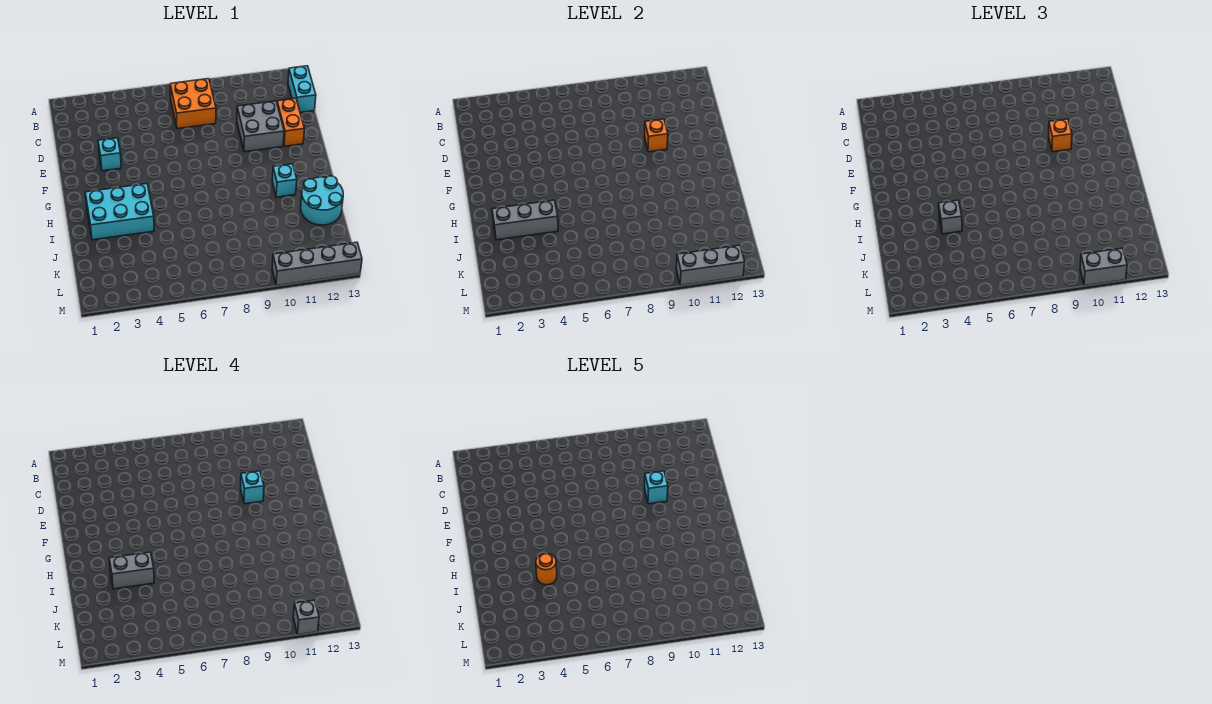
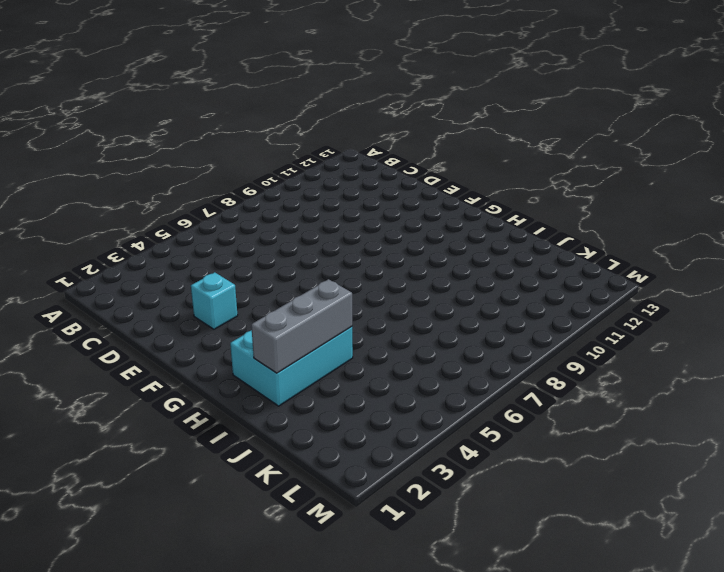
none -> orange 2x2 brick [170,79,216,129]
none -> cyan 1x2 brick [288,66,316,112]
none -> grey 2x2 brick [237,101,284,152]

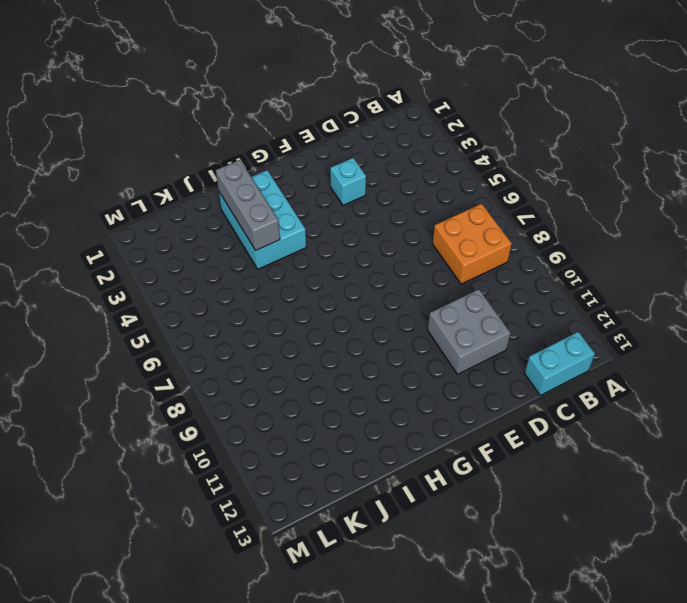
none -> orange 1x2 brick [277,98,304,146]
none -> cyan 1x1 brick [272,164,297,197]
none -> cyan 2x2 round brick [301,176,343,225]

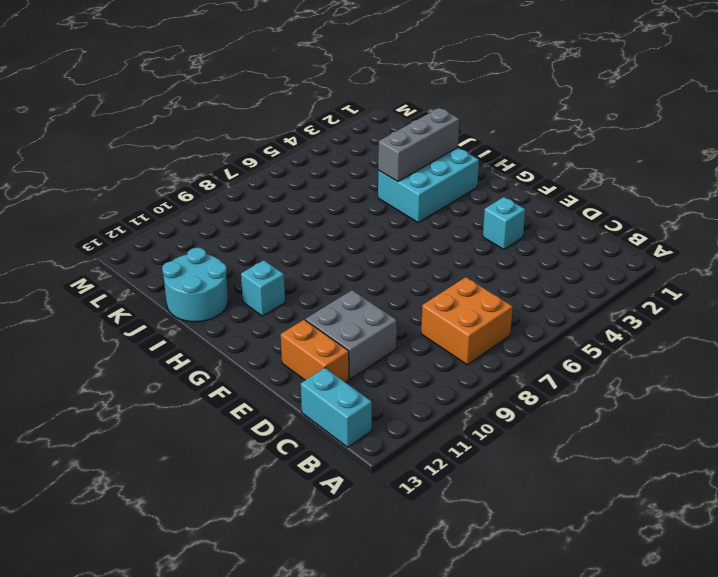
none -> grey 1x4 brick [272,242,362,286]
none -> orange 1x1 brick [644,119,668,152]
none -> grey 1x3 brick [676,245,745,286]

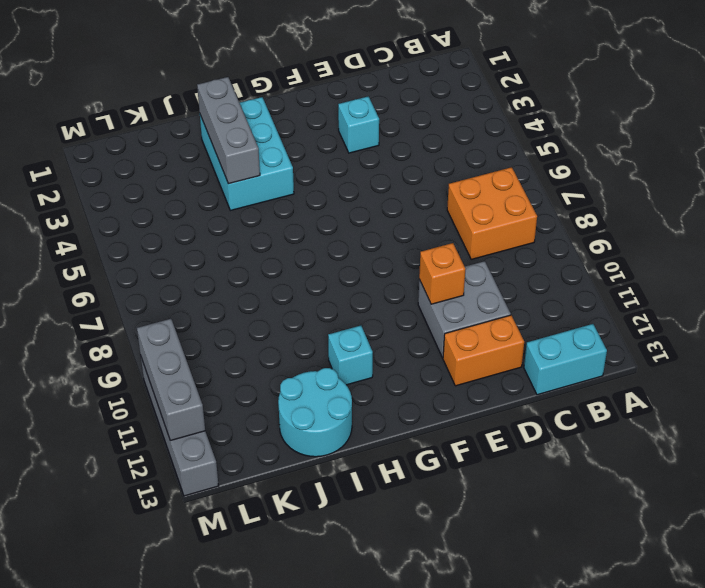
none -> orange 1x1 brick [1048,119,1072,152]
none -> grey 1x1 brick [939,200,962,234]
none -> grey 1x2 brick [1080,248,1127,286]

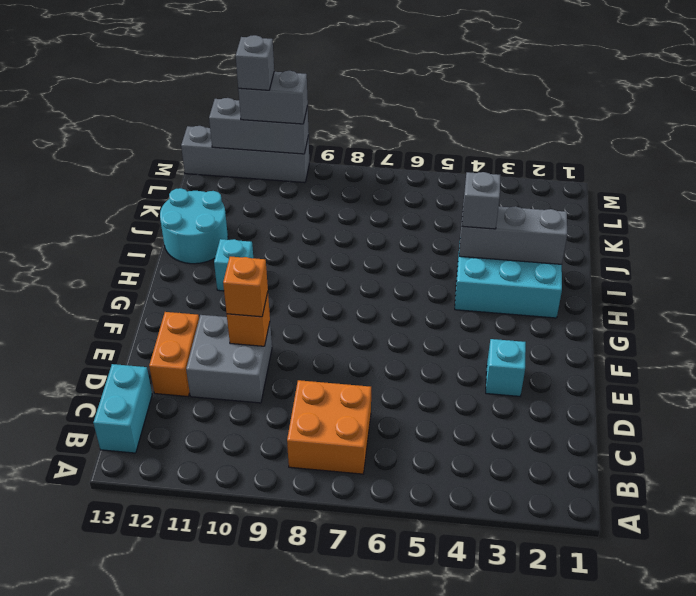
none -> cyan 1x1 brick [240,471,264,504]
none -> grey 1x2 brick [109,552,154,589]
none -> cyan 1x1 brick [644,471,668,504]

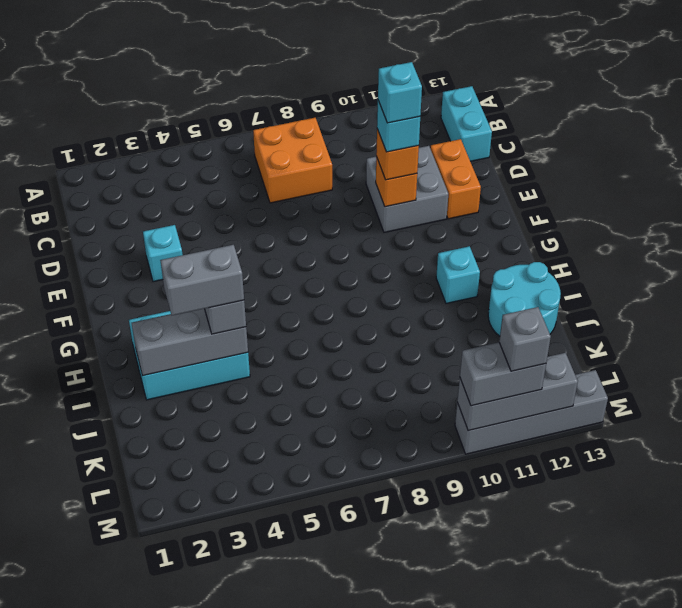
none -> orange 1x1 round brick [536,554,557,585]

